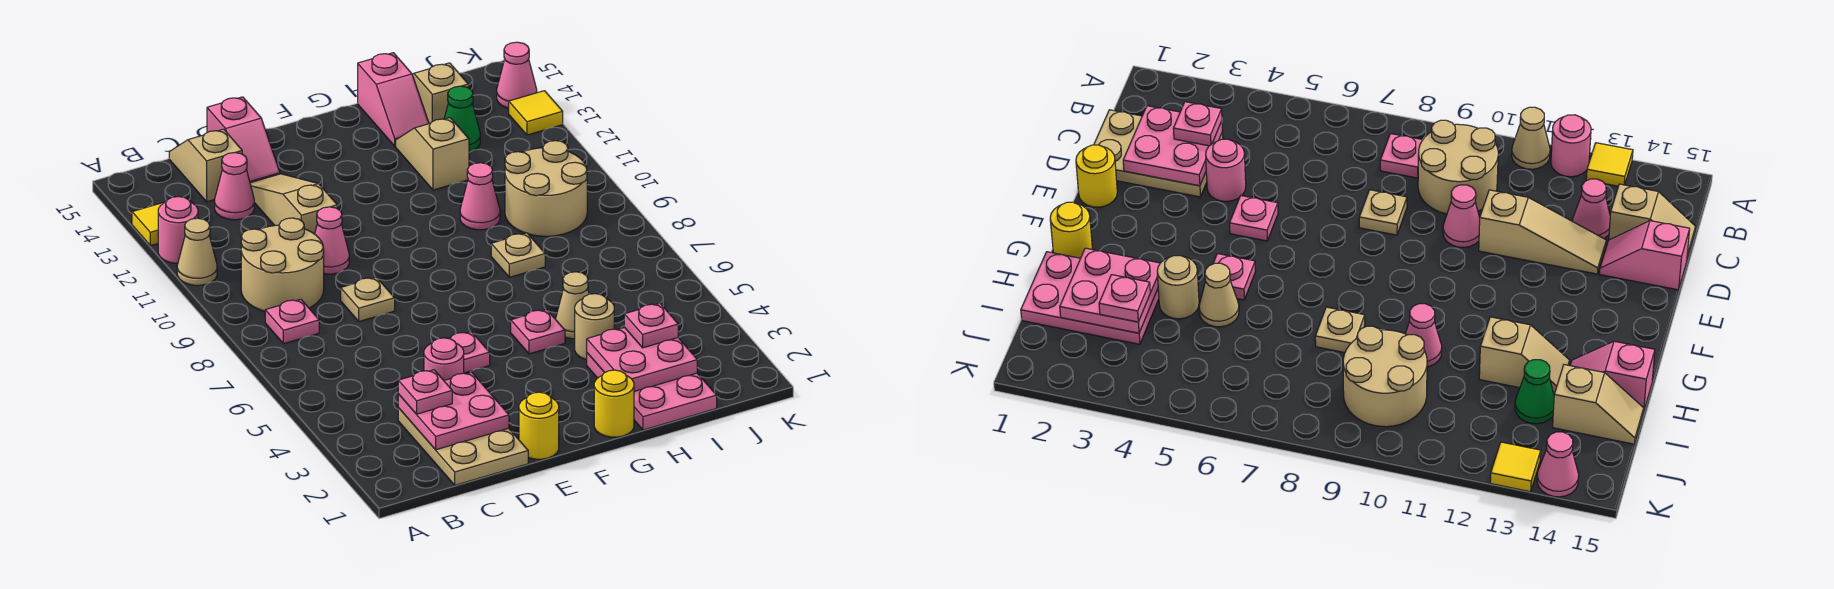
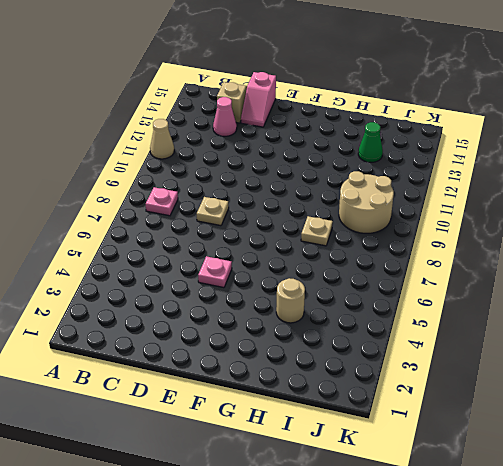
none -> pink 1x1 round brick [158,197,198,263]
none -> yellow 1x1 tile [132,202,165,246]
none -> tan 2x2 round brick [241,218,324,311]
none -> tan 2x3 plate [398,408,528,485]

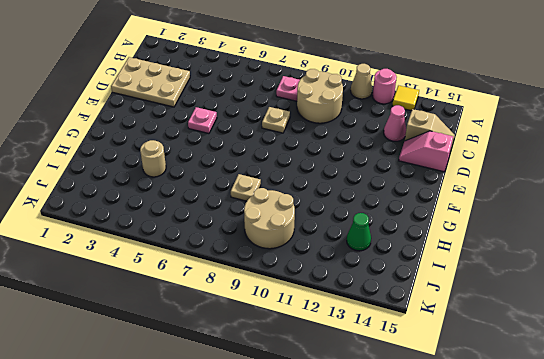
none -> pink 1x1 round brick [424,338,464,380]
none -> pink 1x1 cone [315,207,349,274]
none -> tan 1x3 slope [250,174,337,234]
none -> yellow 1x1 round brick [519,392,559,459]

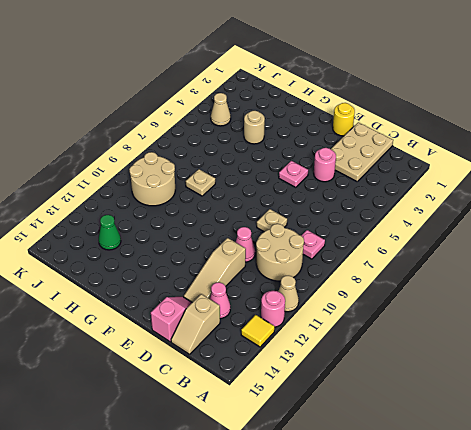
tan 1x1 cone [211,93,231,126] -> tan 1x1 cone moved to [556,272,589,339]
none -> yellow 1x1 round brick [594,370,634,437]
none -> pink 1x1 plate [511,309,565,354]
none -> pink 2x3 plate [587,353,717,430]
none -> pink 1x1 cone [460,163,500,230]

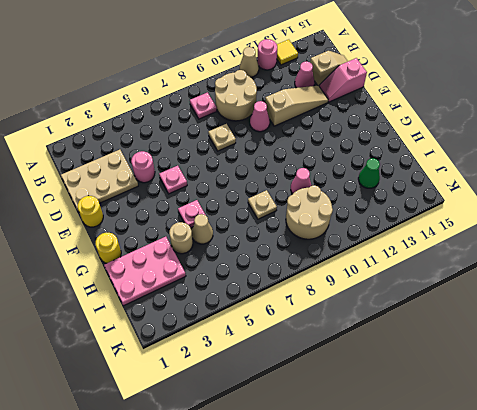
none -> tan 1x2 slope [396,118,469,190]
none -> pink 1x2 slope [358,53,429,146]
none -> tan 1x2 slope [412,63,468,124]
none -> yellow 1x1 tile [509,91,563,135]

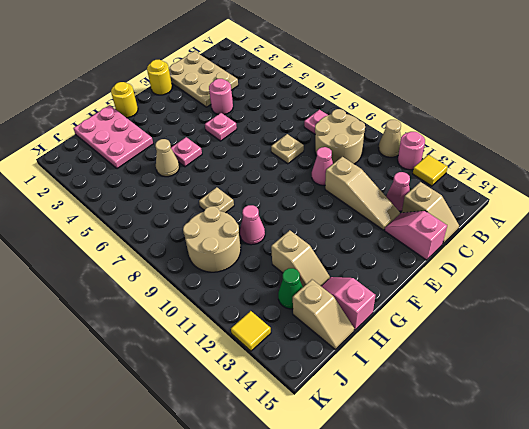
none -> tan 1x1 round brick [575,294,614,360]
none -> pink 1x1 cone [497,42,537,108]
none -> pink 2x2 plate [398,372,509,450]
none -> pink 2x2 plate [587,328,697,392]

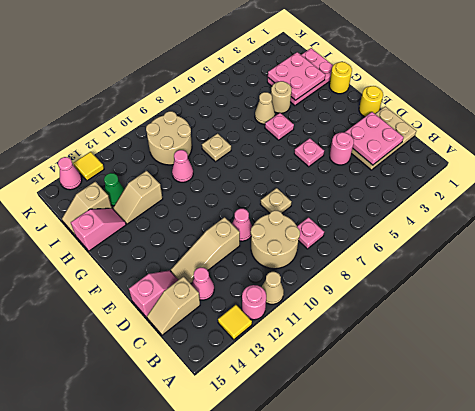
none -> pink 1x1 plate [398,370,452,414]
none -> pink 1x1 plate [624,303,678,348]

